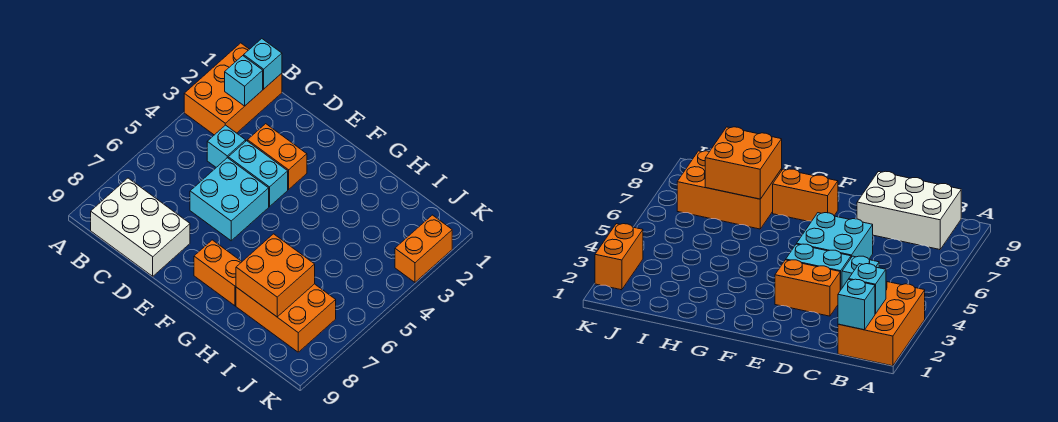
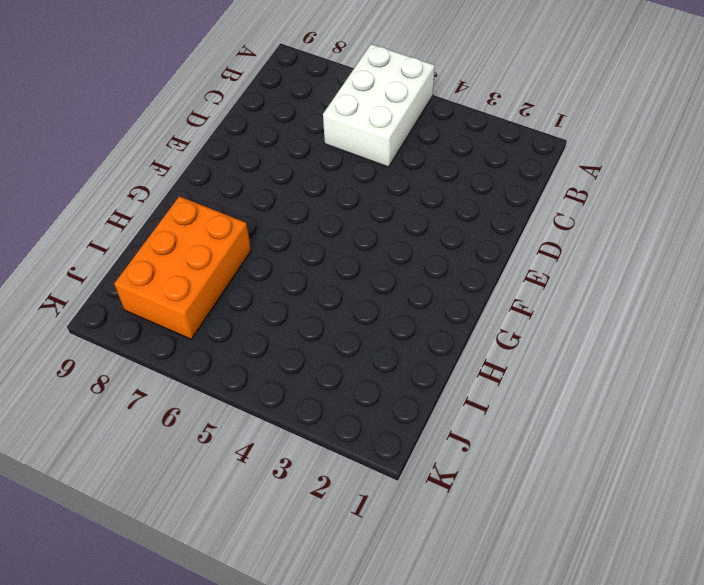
white 2x3 brick [323,44,435,167] -> white 2x3 brick moved to [91,178,190,276]
none -> orange 2x3 brick [184,43,282,135]
none -> cyan 1x1 brick [207,125,246,167]
none -> orange 1x2 brick [248,124,307,189]

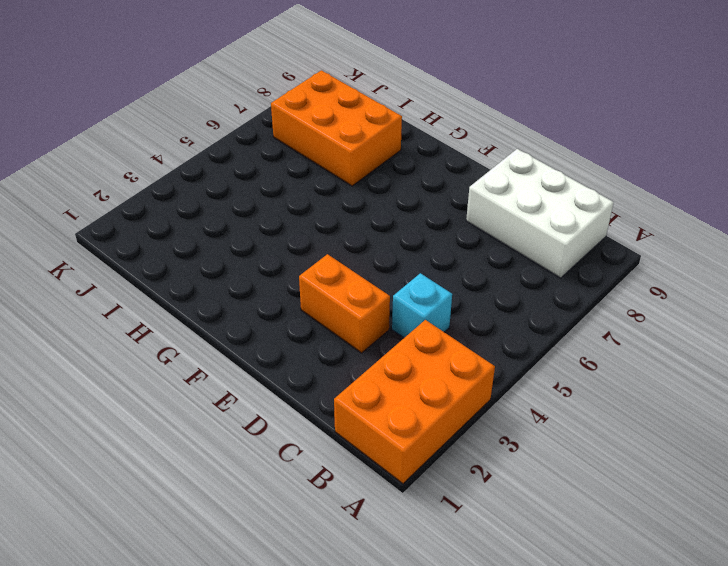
none -> cyan 1x2 brick [228,141,288,207]
none -> cyan 2x2 brick [190,158,269,241]
none -> orange 1x2 brick [194,240,242,306]

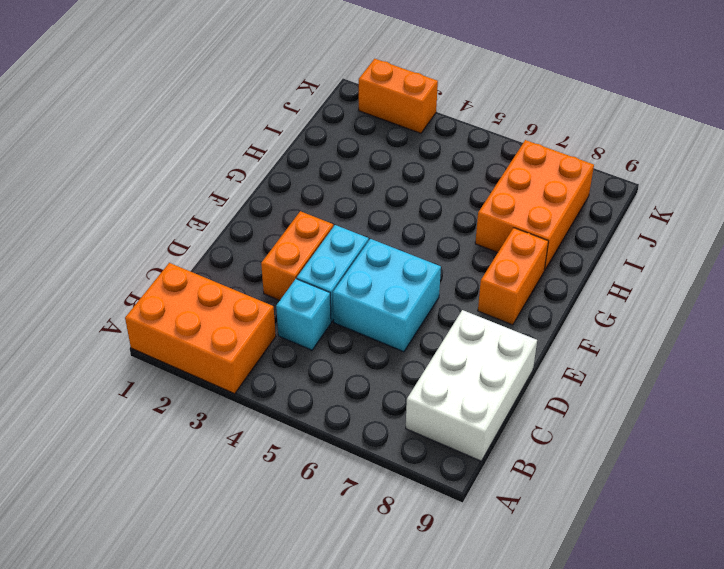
none -> cyan 1x1 brick [244,39,282,89]
none -> cyan 1x1 brick [225,56,263,106]
none -> orange 2x2 brick [236,234,315,317]

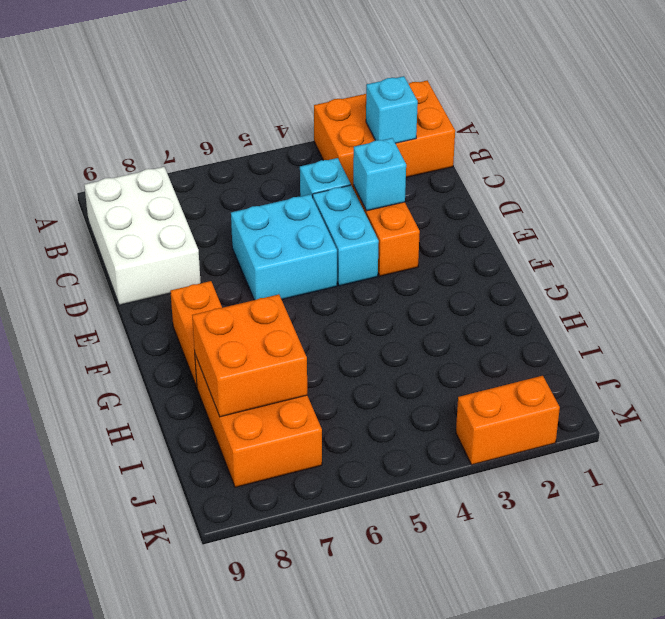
cyan 1x1 brick [353,138,406,211] -> cyan 1x1 brick moved to [244,39,282,89]

